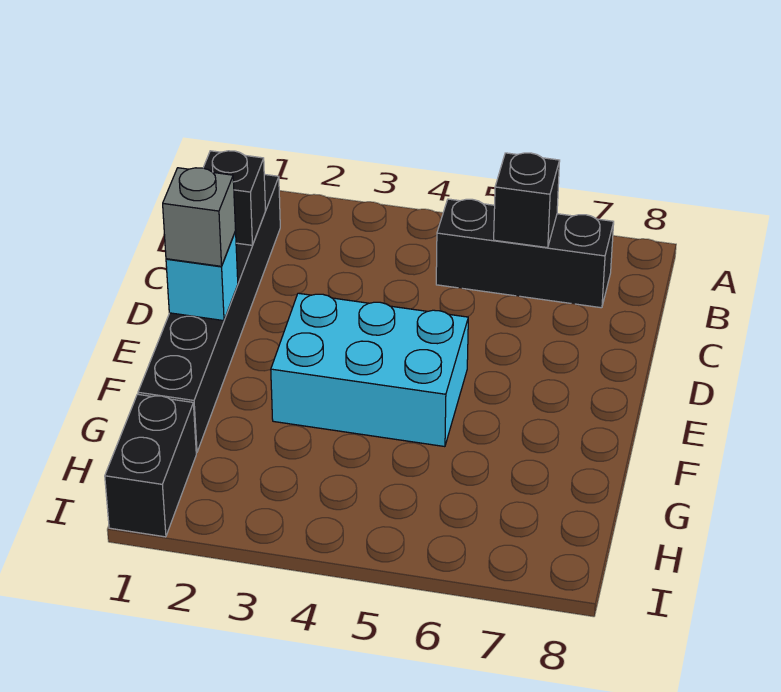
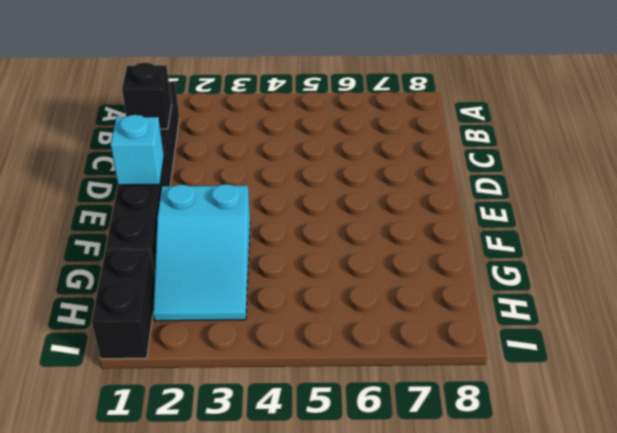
cyan 2x3 slope [153,184,250,321] -> cyan 2x3 brick [271,293,468,447]
none -> black 1x3 brick [436,199,614,308]
none -> black 1x1 brick [494,153,560,248]

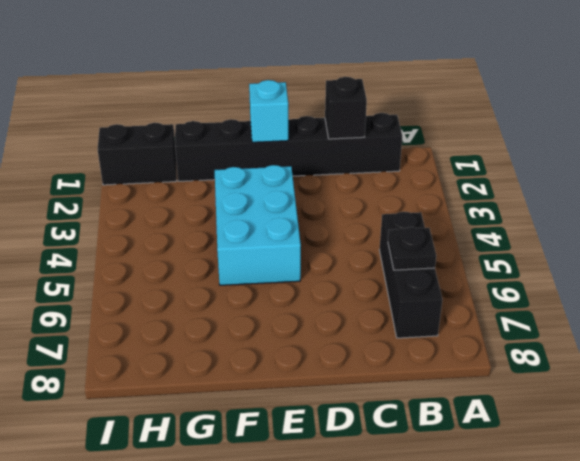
black 1x1 plate [388,227,436,270] -> black 1x1 brick [494,153,560,248]
none -> grey 1x1 brick [163,168,236,266]

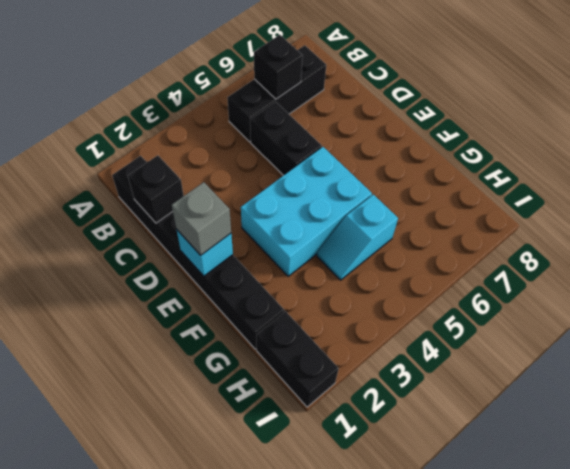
black 1x2 brick [250,102,322,176] -> none
cyan 1x2 slope [317,194,398,280] -> none

